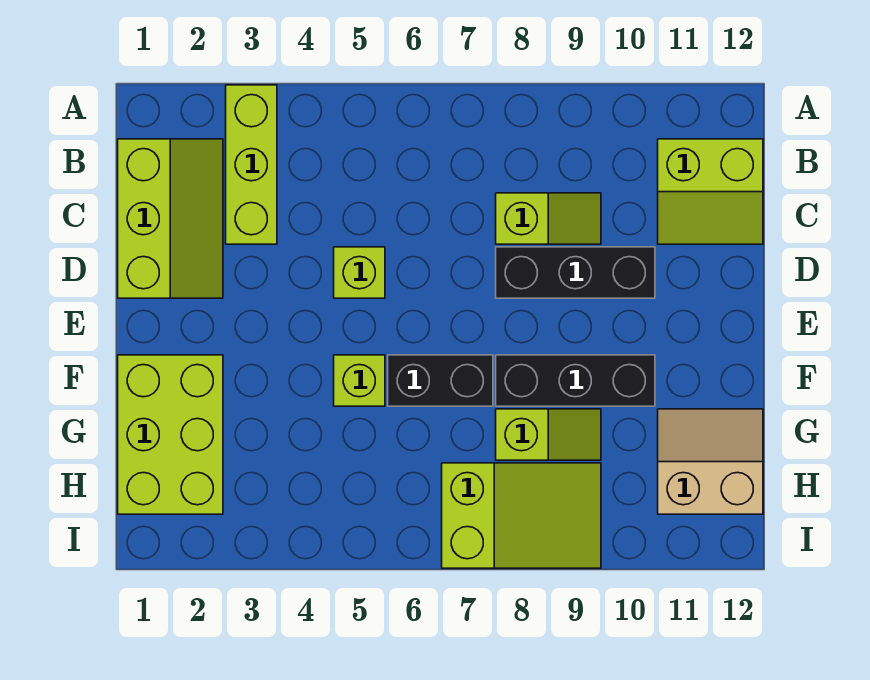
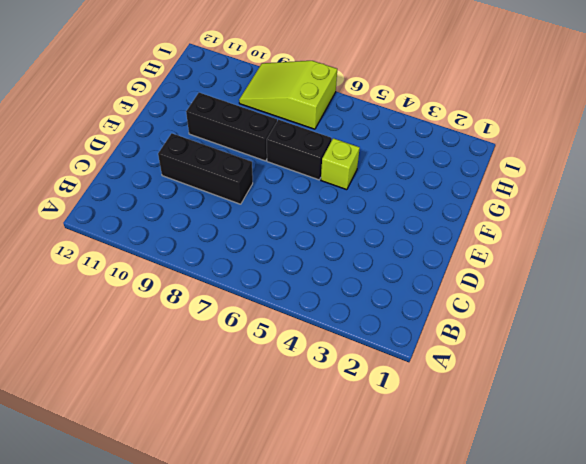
none -> lime 1x3 brick [226,85,277,244]
none -> lime 2x3 slope [118,139,223,298]
none -> lime 2x2 slope [658,139,763,244]

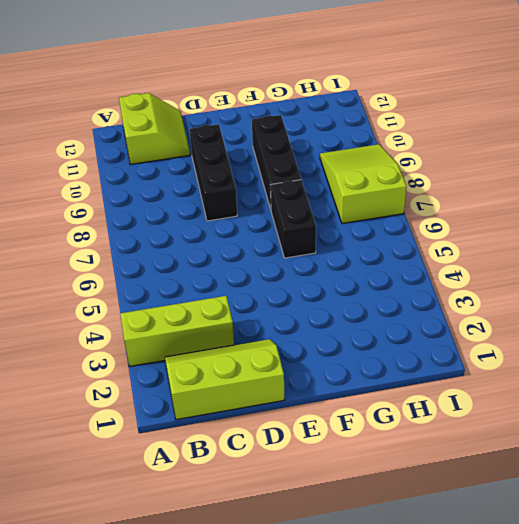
none -> lime 1x2 slope [496,193,601,244]
none -> lime 1x1 brick [334,247,385,298]
none -> lime 2x3 brick [118,355,223,514]

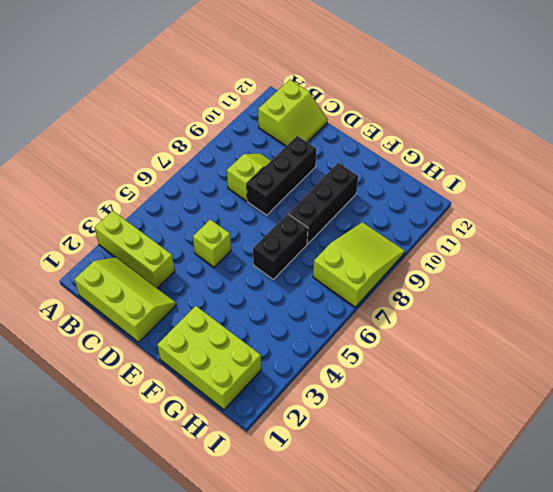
none -> lime 1x1 brick [334,355,385,406]
none -> lime 1x2 slope [496,409,601,460]
none -> tan 2x2 slope [658,409,763,514]

